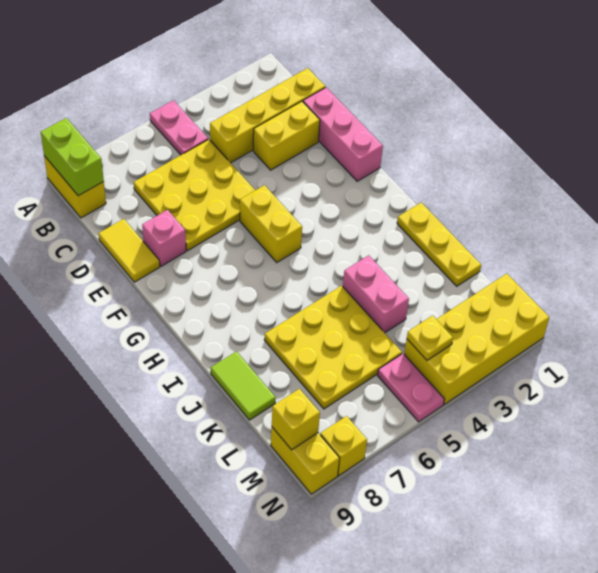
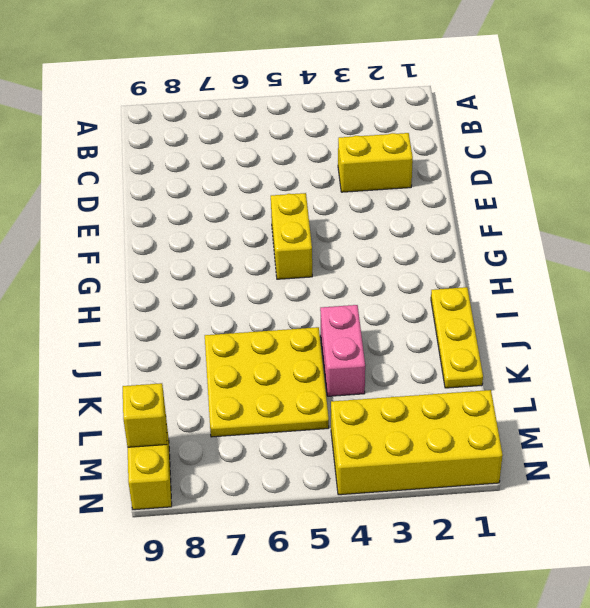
none -> pink 1x2 plate [150,100,208,155]
none -> yellow 1x2 brick [44,156,106,218]
none -> yellow 1x4 brick [210,68,325,163]

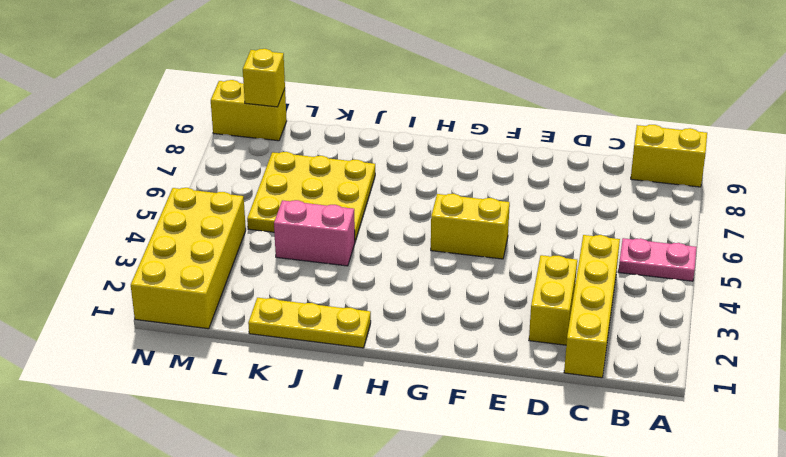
none -> yellow 3x3 plate [134,139,255,251]
none -> pink 1x3 brick [303,87,383,181]
none -> yellow 1x2 tile [99,219,160,282]

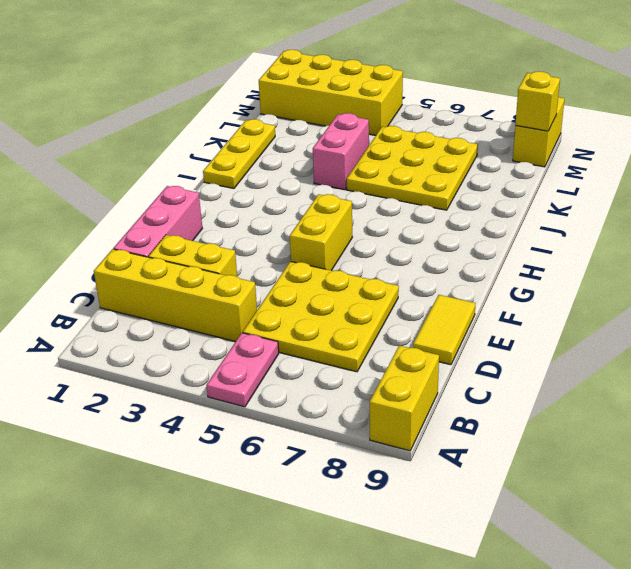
none -> pink 1x1 brick [142,210,186,266]
none -> lime 1x2 tile [211,352,276,420]
none -> pink 1x2 plate [378,354,444,422]

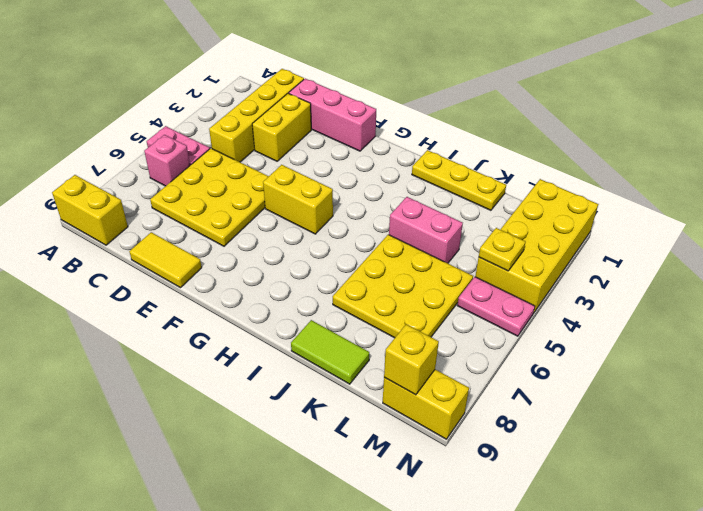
pink 1x1 brick [144,135,190,186] -> pink 1x1 brick moved to [142,210,186,266]
none -> yellow 1x1 brick [320,416,367,476]
none -> lime 1x2 brick [41,118,104,196]

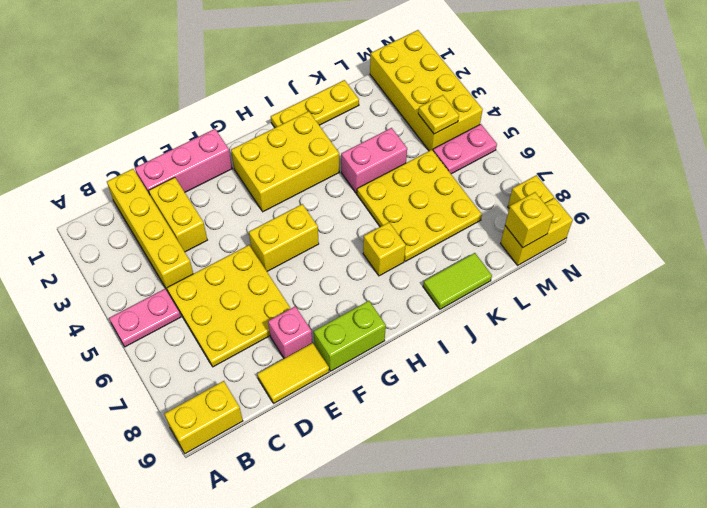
lime 1x2 brick [314,301,386,371] -> lime 1x2 brick moved to [41,118,104,196]
yellow 2x3 brick [231,111,339,212] -> none
yellow 1x1 brick [363,222,406,276] -> none

